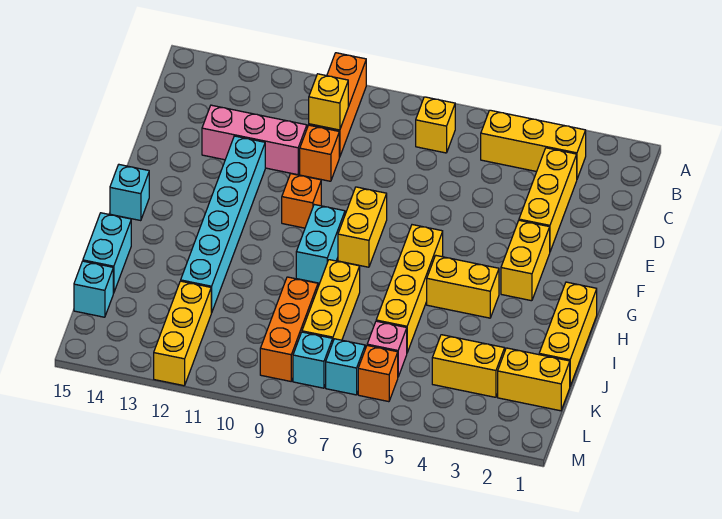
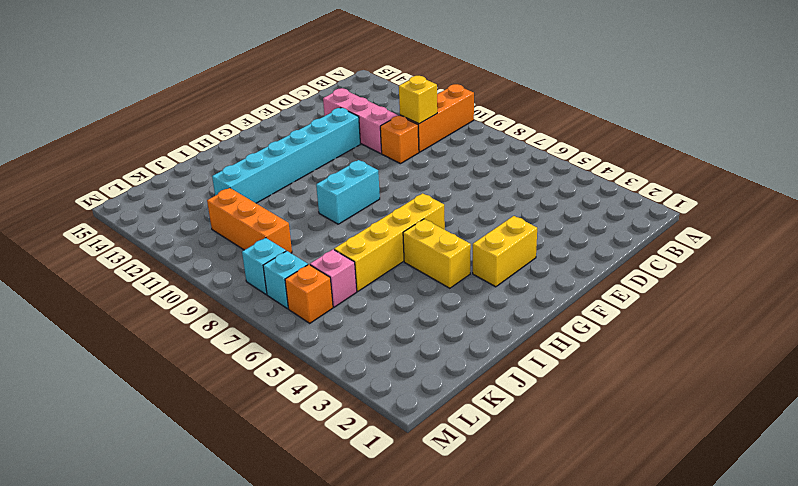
orange 1x3 brick [207,188,292,253] -> orange 1x3 brick turned to [260,277,318,381]
none -> yellow 1x3 brick [481,110,586,179]
none -> yellow 1x1 brick [416,97,455,153]
none -> yellow 1x3 brick [519,148,577,251]

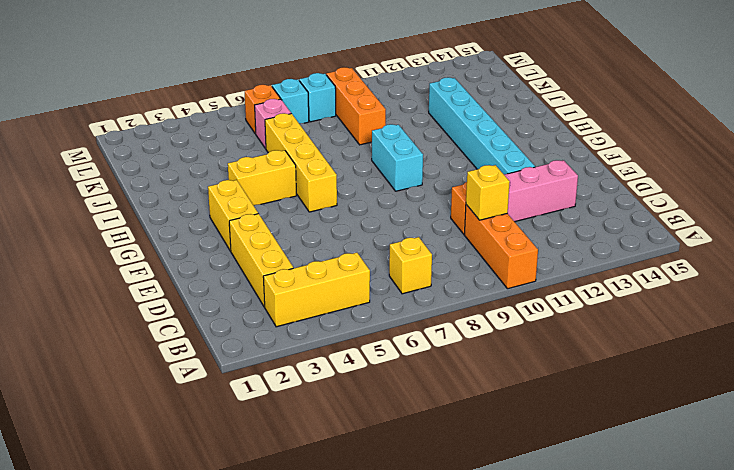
none -> yellow 1x2 brick [338,187,387,267]
none -> orange 1x1 brick [282,174,321,228]
none -> cyan 1x1 brick [110,165,149,221]

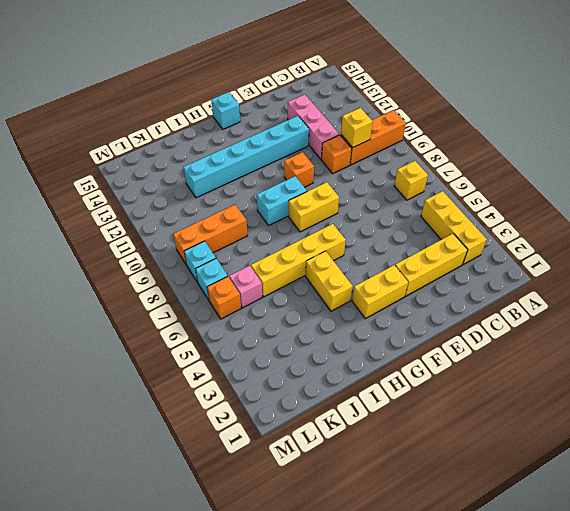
none -> yellow 1x3 brick [539,282,597,386]
none -> yellow 1x3 brick [302,260,360,341]
none -> cyan 1x2 brick [83,213,131,293]

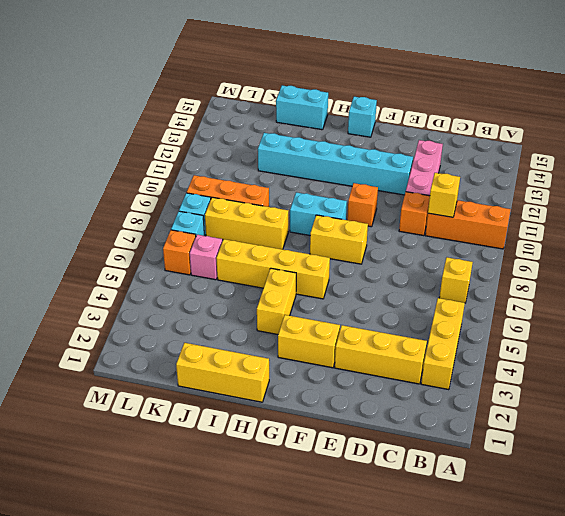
none -> yellow 1x2 brick [498,348,570,411]
none -> yellow 1x2 brick [432,335,505,397]
none -> yellow 1x3 brick [154,281,211,386]

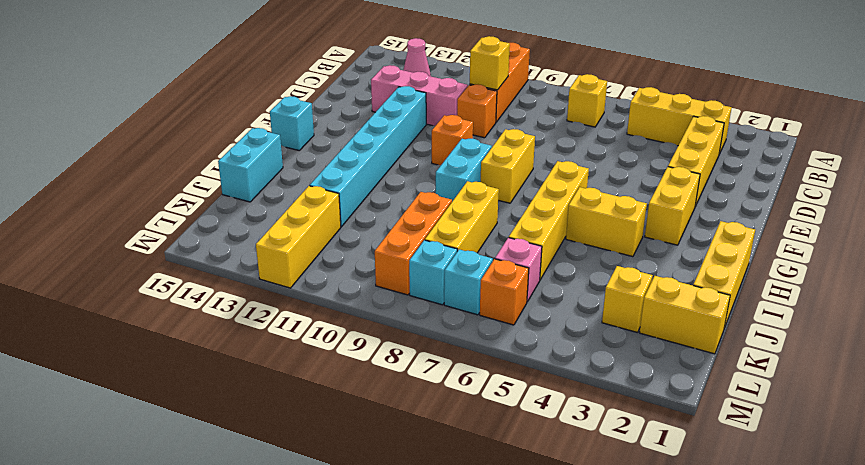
pink 1x1 cone [403,38,431,76] -> none
yellow 1x1 brick [602,266,653,332] -> yellow 1x2 brick [432,335,505,397]
none -> cyan 1x1 brick [74,261,113,317]

